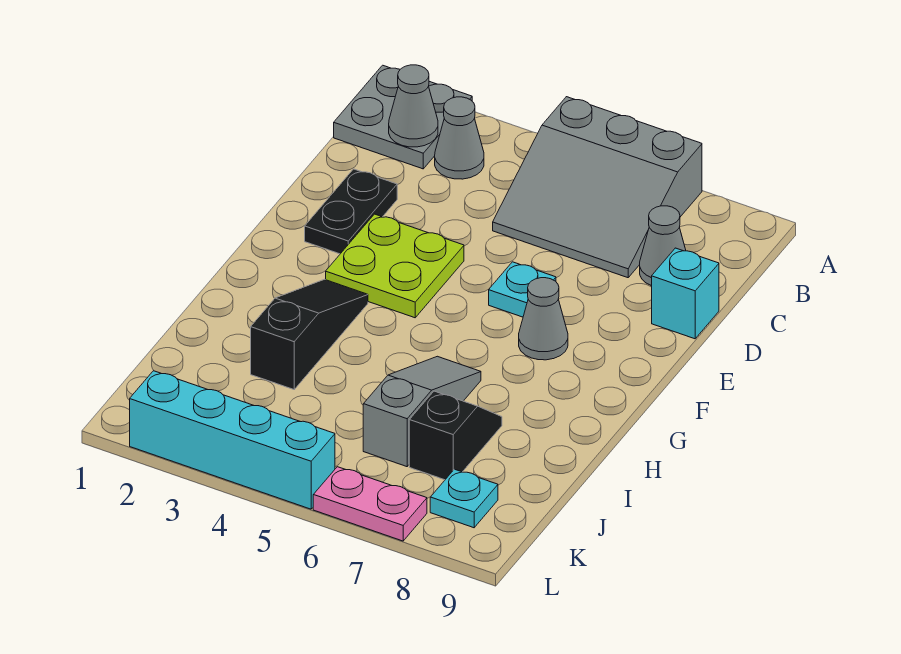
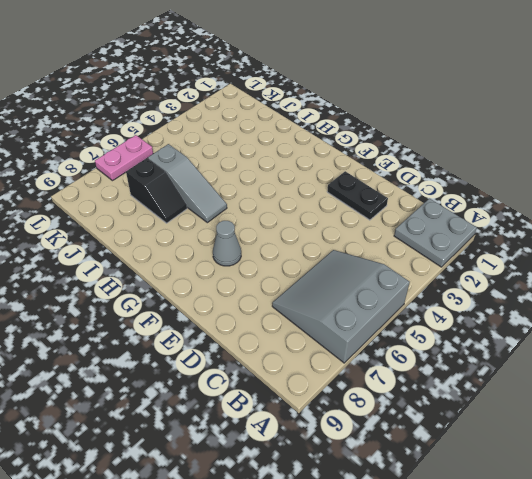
none -> grey 1x1 cone [435,97,484,179]
none -> grey 1x1 cone [640,206,686,286]
none -> cyan 1x1 brick [652,248,719,339]

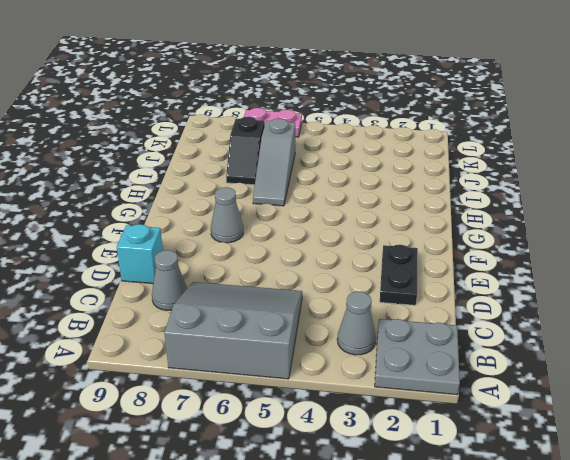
none -> lime 2x2 plate [326,214,464,318]
none -> cyan 1x1 plate [489,262,556,317]
none -> black 1x3 slope [251,279,368,390]

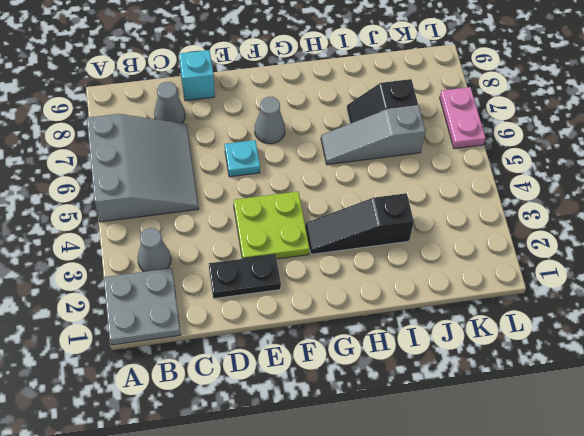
none -> cyan 1x1 plate [430,469,498,528]
none -> cyan 1x4 brick [130,371,335,509]
none -> grey 1x1 cone [389,65,438,147]

